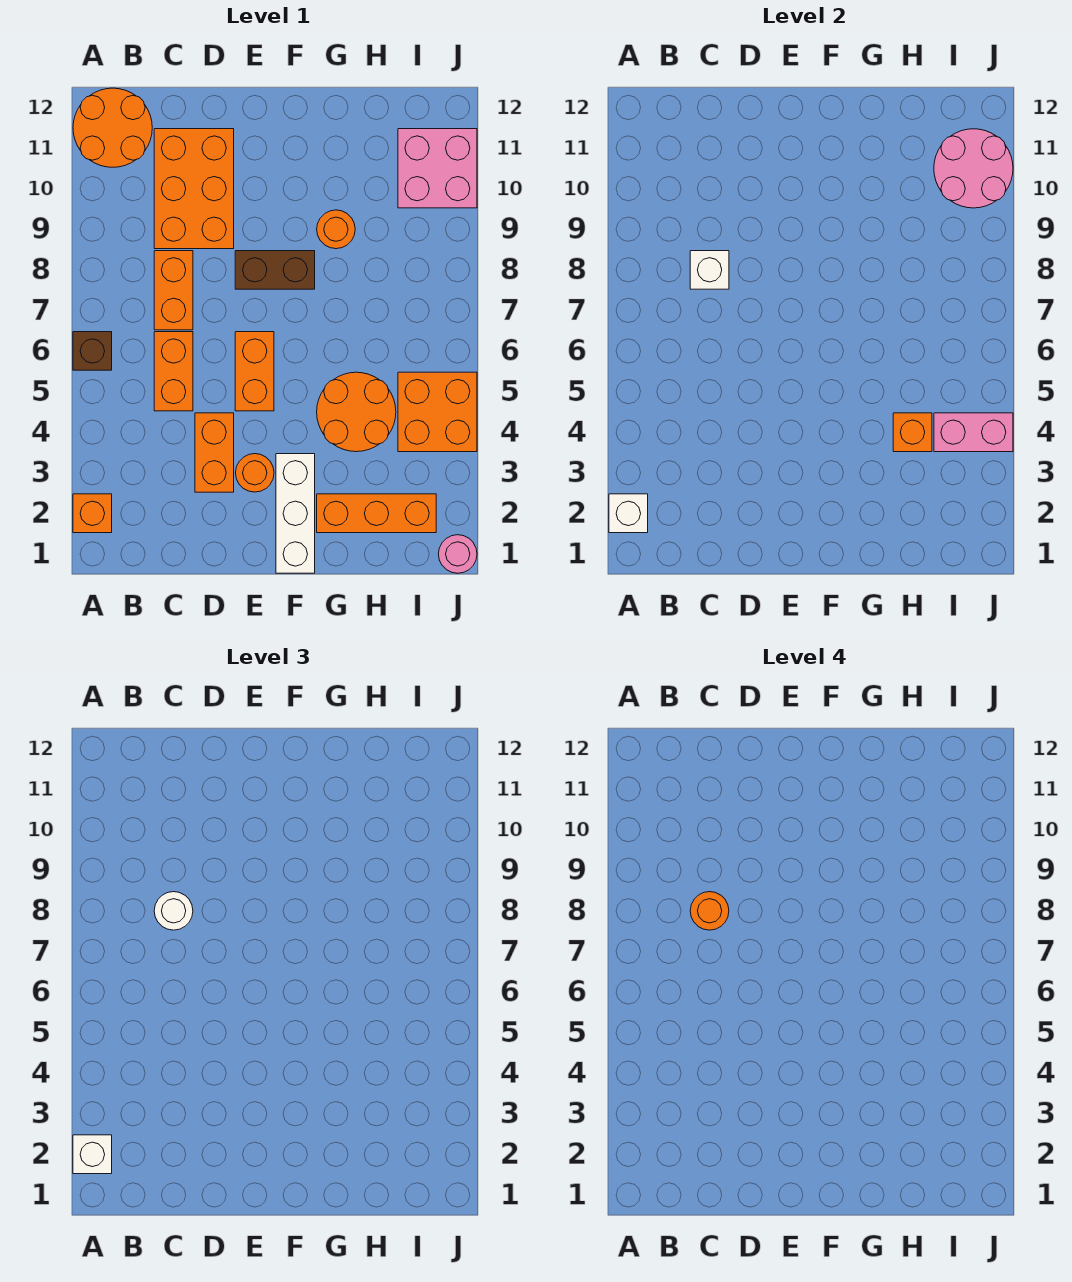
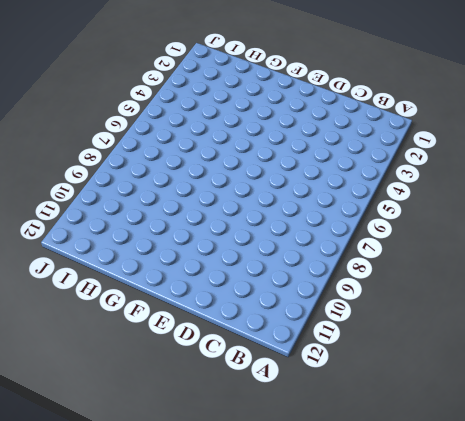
none -> orange 1x1 brick [73,494,112,533]
none -> brown 1x1 brick [73,332,112,370]
none -> orange 2x2 round brick [73,88,152,167]

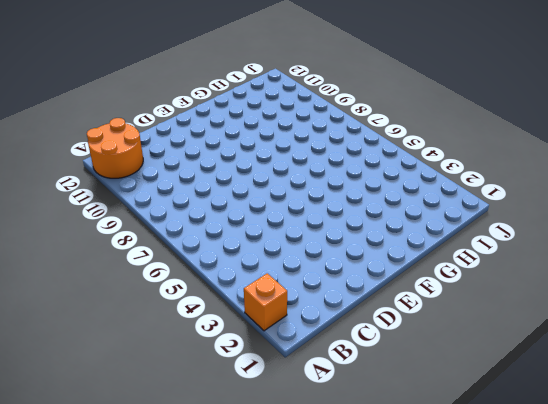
none -> brown 1x1 brick [73,332,112,370]
none -> orange 1x2 brick [154,332,193,411]
none -> orange 1x2 brick [154,251,193,330]

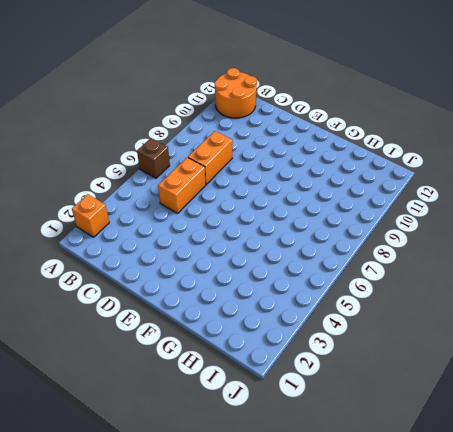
none -> orange 2x3 brick [154,129,234,249]
none -> orange 1x2 brick [195,413,234,492]
none -> orange 1x1 round brick [236,454,274,492]

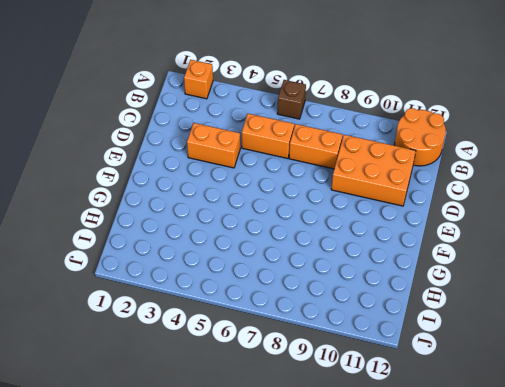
none -> orange 1x1 round brick [236,454,274,492]
none -> orange 1x2 brick [235,332,274,411]
none -> brown 1x2 brick [235,251,315,289]

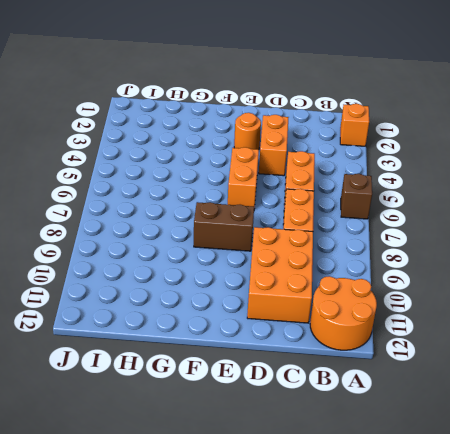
none -> white 1x3 brick [276,454,315,573]
none -> orange 1x3 brick [317,494,436,533]
none -> orange 2x2 round brick [317,372,396,452]

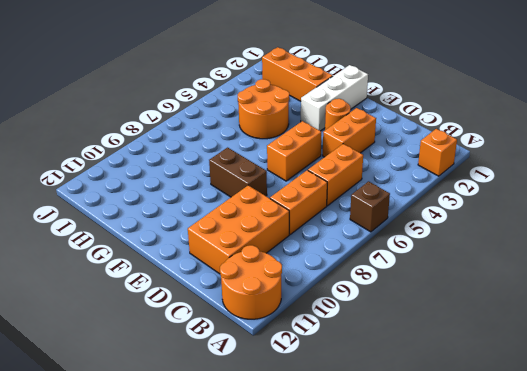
none -> orange 1x1 round brick [317,210,355,249]
none -> orange 2x2 brick [398,372,477,452]
none -> pink 2x2 brick [398,129,477,208]

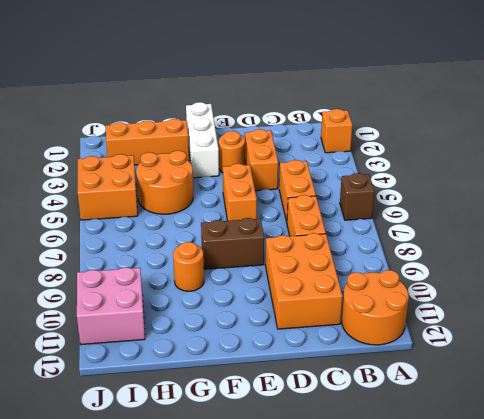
none -> pink 1x1 round brick [439,535,477,573]
none -> white 1x1 brick [609,494,648,533]
none -> white 1x1 brick [690,251,729,289]

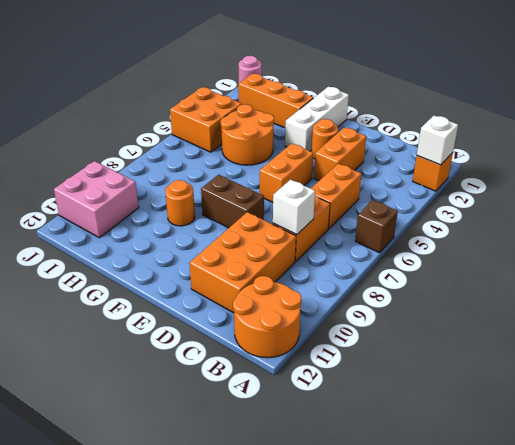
none -> orange 1x1 brick [893,413,932,452]
none -> pink 1x2 brick [934,413,1013,452]
none -> pink 2x2 round brick [934,129,1013,208]

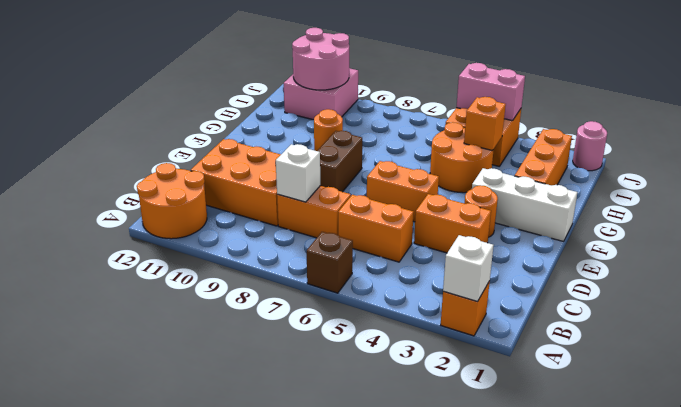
pink 1x2 brick [456,63,525,121] -> pink 1x2 brick turned to [934,413,1013,452]
none -> white 1x1 brick [73,1135,112,1174]
none -> white 1x1 round brick [154,892,193,930]
none -> orange 1x1 round brick [690,892,729,930]

